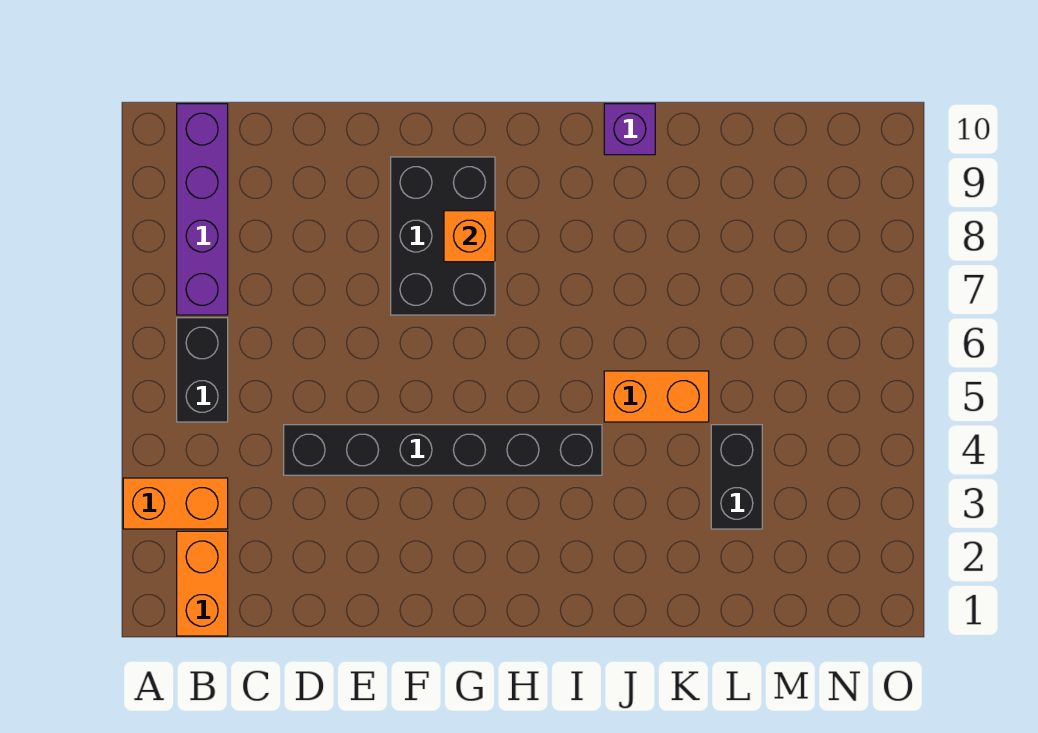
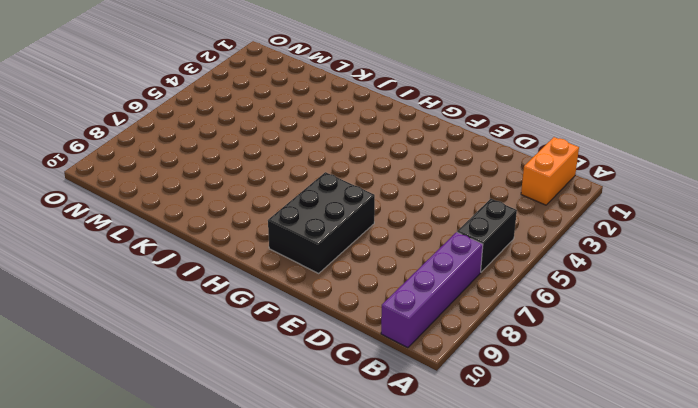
none -> orange 1x2 brick [123,478,228,529]
none -> black 1x6 brick [284,425,602,475]

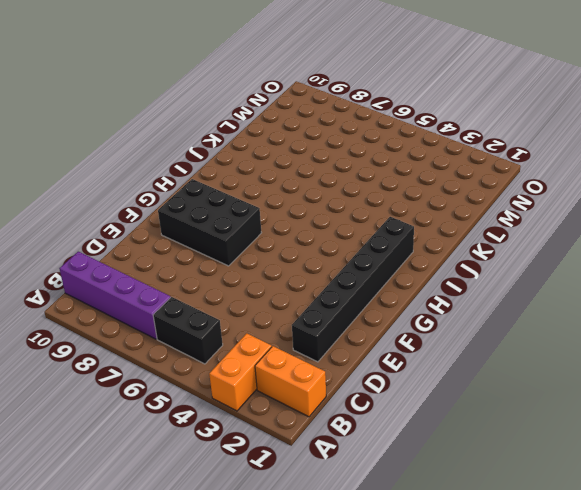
black 1x6 brick [292,217,414,362] -> black 1x6 brick moved to [284,425,602,475]
none -> orange 1x2 brick [604,371,709,422]
none -> purple 1x1 brick [604,104,655,155]

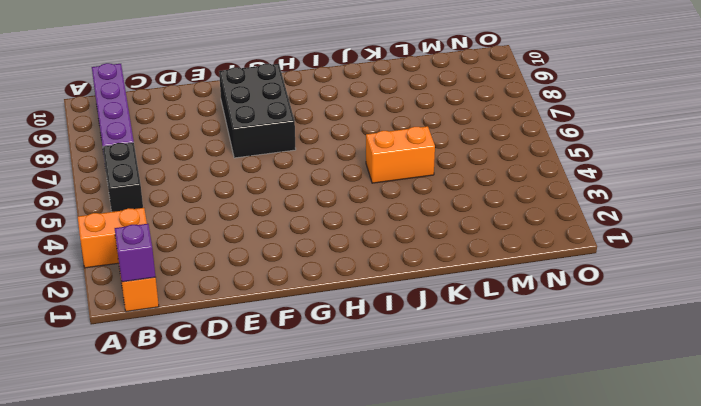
purple 1x1 brick [115,224,156,282] -> purple 1x1 brick moved to [604,104,655,155]
none -> black 1x6 brick [284,425,602,475]
none -> black 1x2 brick [711,425,762,529]

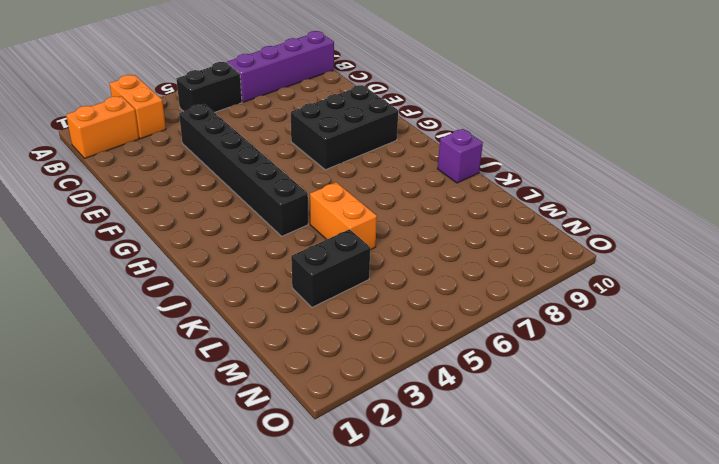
none -> orange 1x1 brick [444,211,495,262]

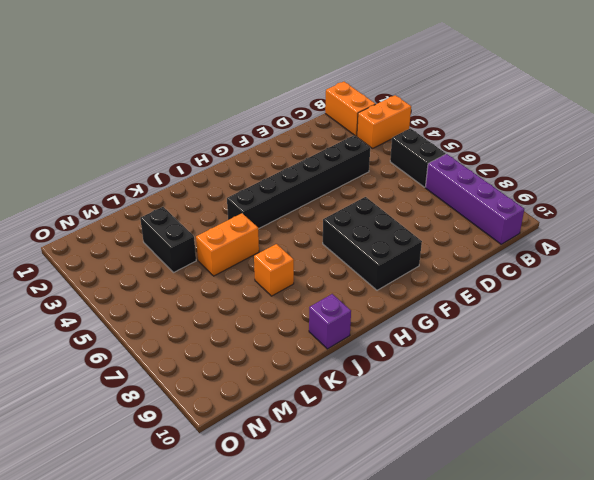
orange 1x1 brick [254,244,294,296] -> orange 1x1 brick moved to [444,211,495,262]

